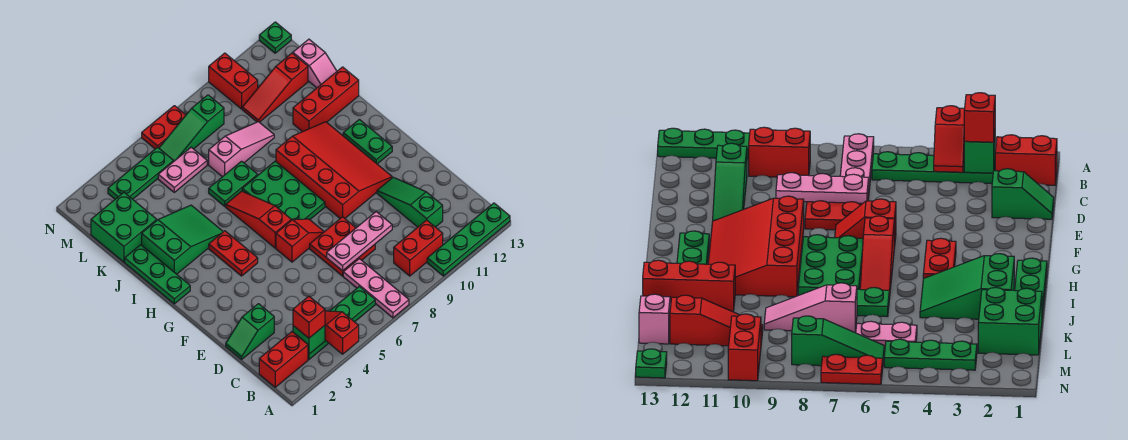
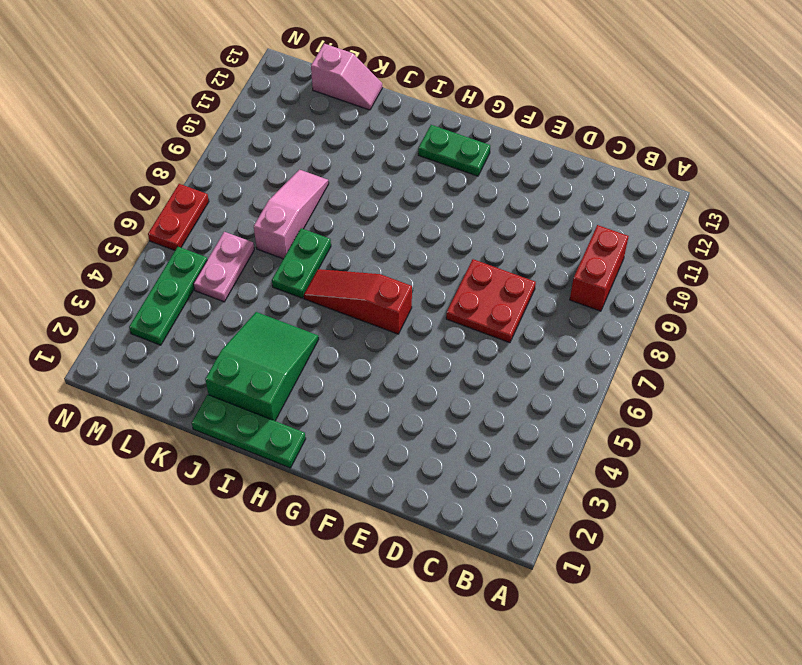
none -> pink 1x3 plate [343,259,409,318]
none -> green 1x4 plate [427,203,510,276]
none -> red 1x2 brick [259,332,308,387]
none -> green 1x4 plate [308,286,375,359]

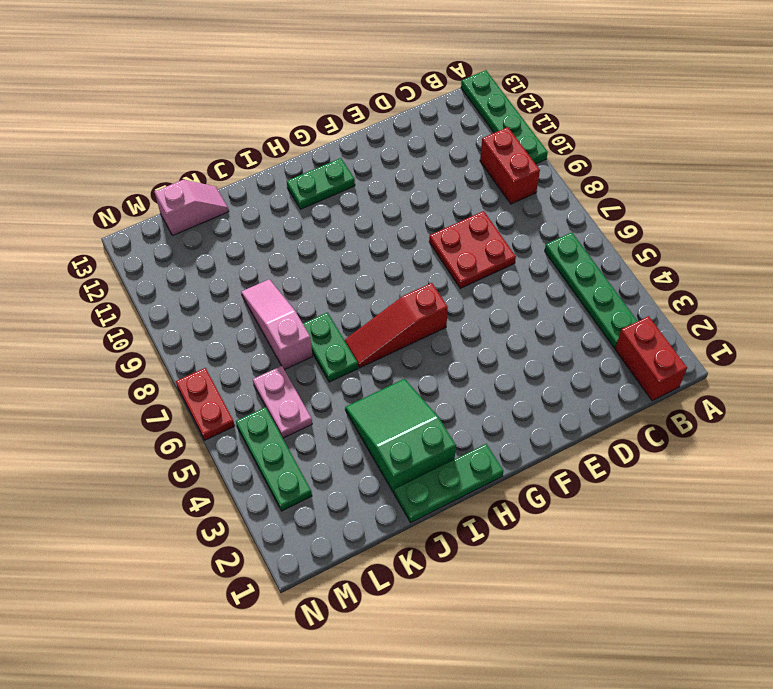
none -> pink 1x3 plate [343,259,409,318]
none -> green 1x3 slope [377,177,443,227]
none -> green 1x2 slope [226,304,274,359]
none -> red 1x2 slope [276,219,324,262]

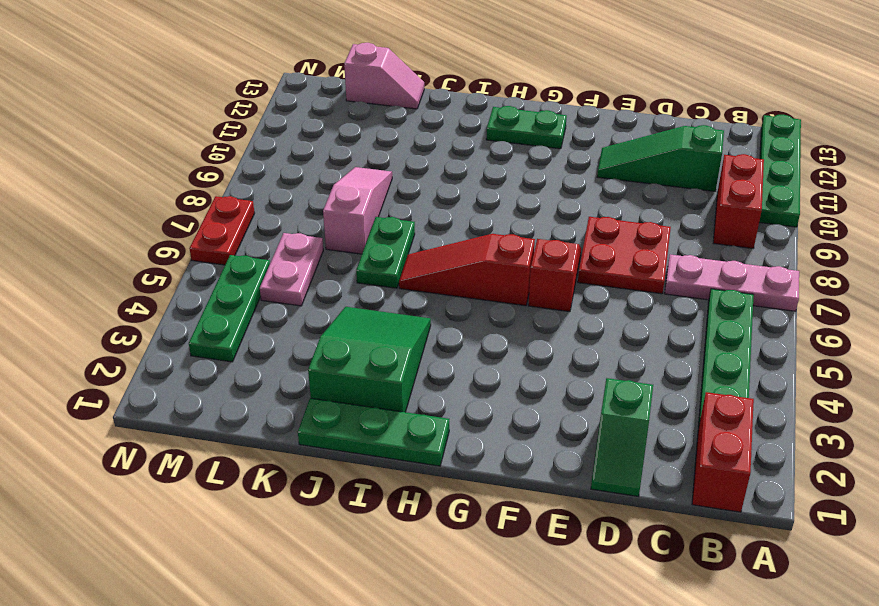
none -> red 3x4 slope [276,122,392,218]
none -> red 1x2 plate [209,231,258,276]
none -> green 2x3 plate [242,161,325,220]
none -> red 1x3 brick [293,67,359,132]

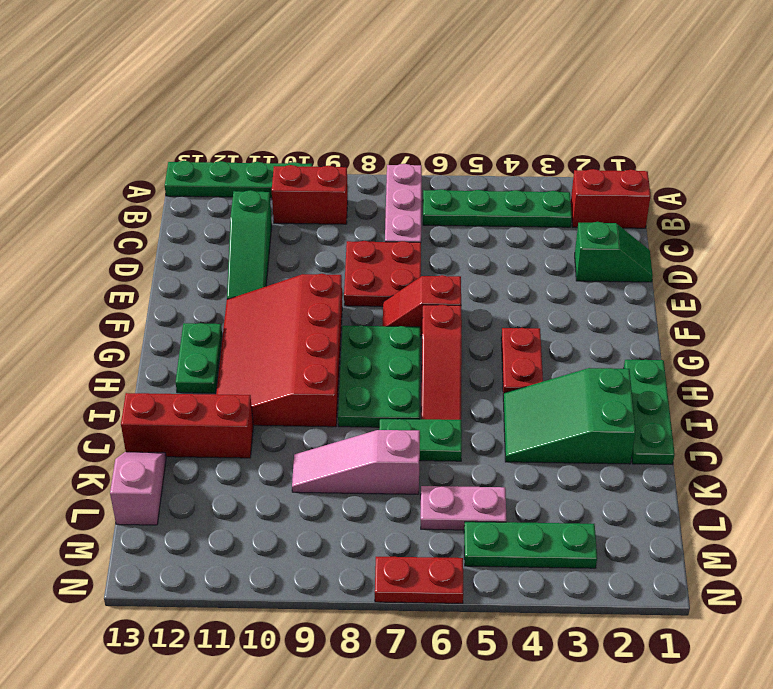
none -> green 2x2 brick [91,192,157,262]
none -> red 1x3 slope [242,53,308,122]
none -> green 1x3 slope [159,95,224,161]
none -> red 1x2 brick [209,53,258,109]

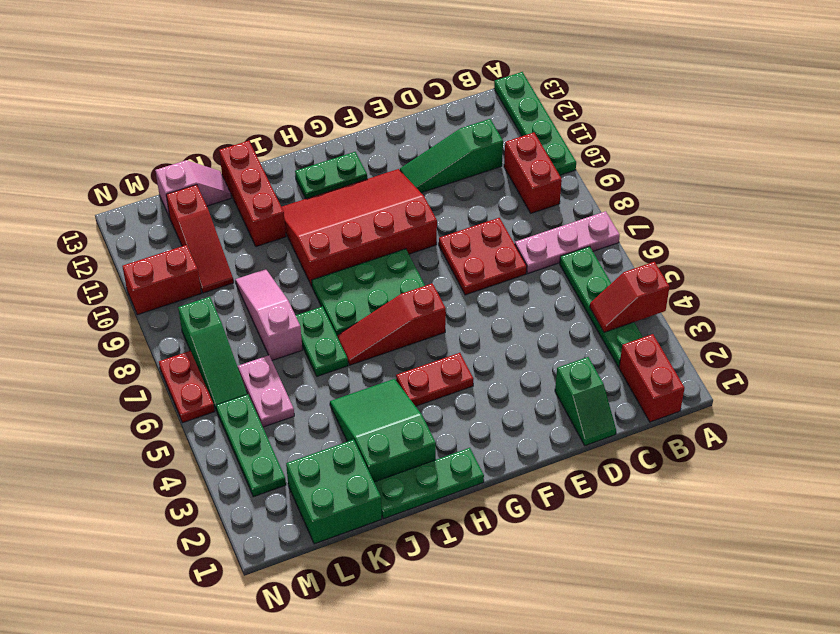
none -> red 1x2 slope [276,219,324,262]
none -> green 1x1 plate [259,22,291,53]
none -> green 1x1 brick [293,326,325,354]
none -> pink 1x3 plate [327,212,392,271]

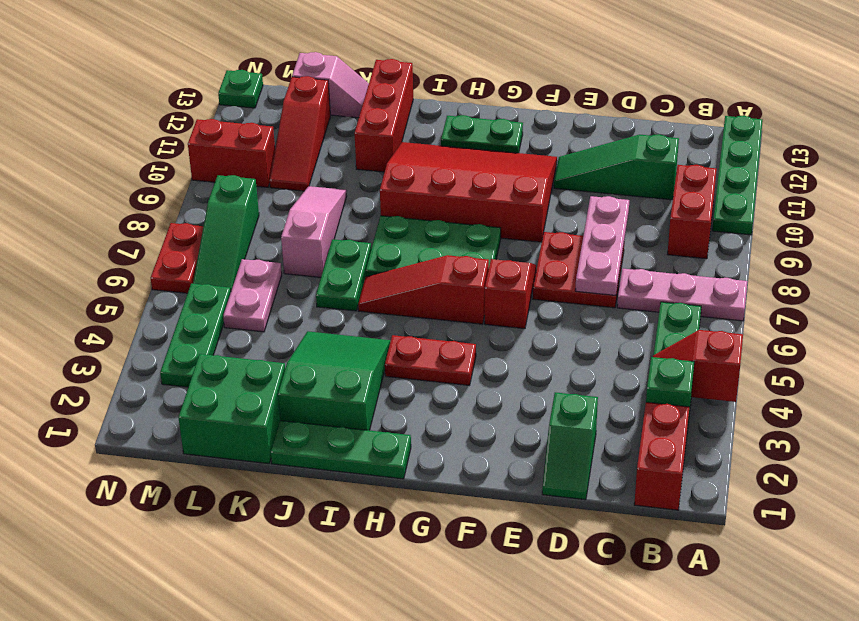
none -> red 1x1 brick [293,296,325,338]

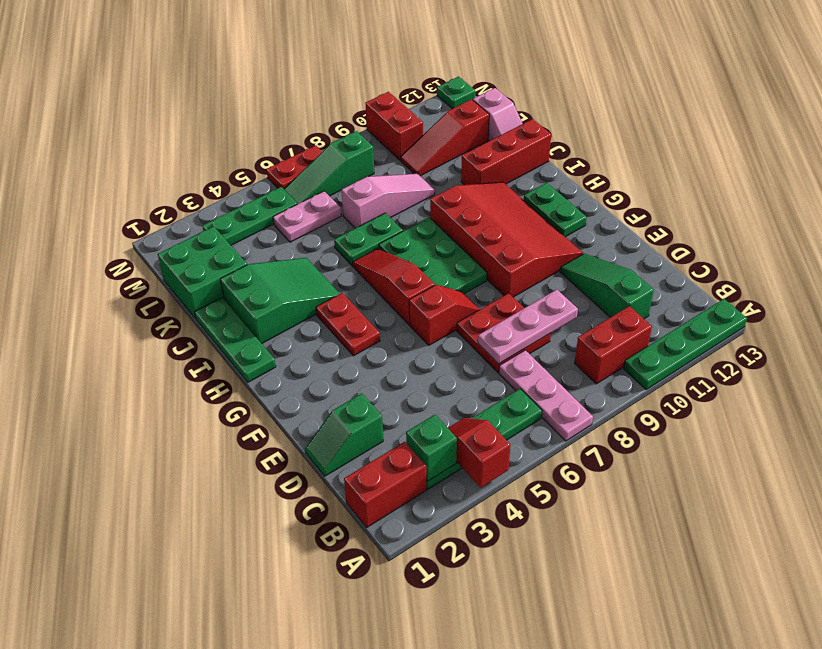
none -> red 1x1 brick [293,296,325,338]

